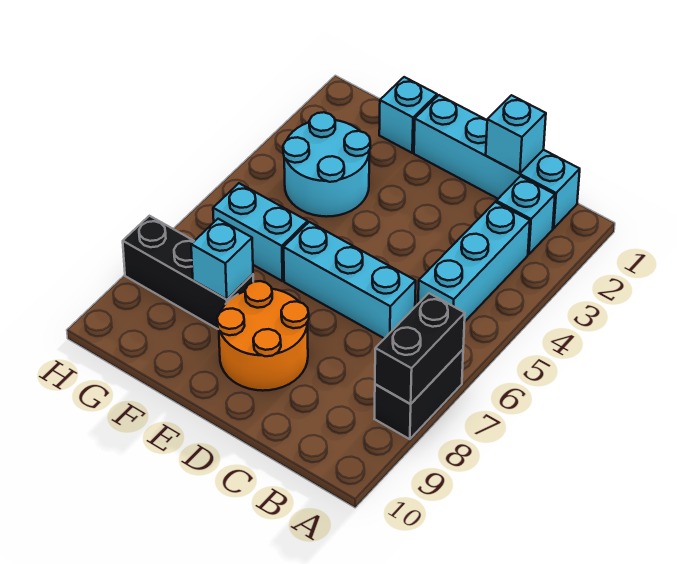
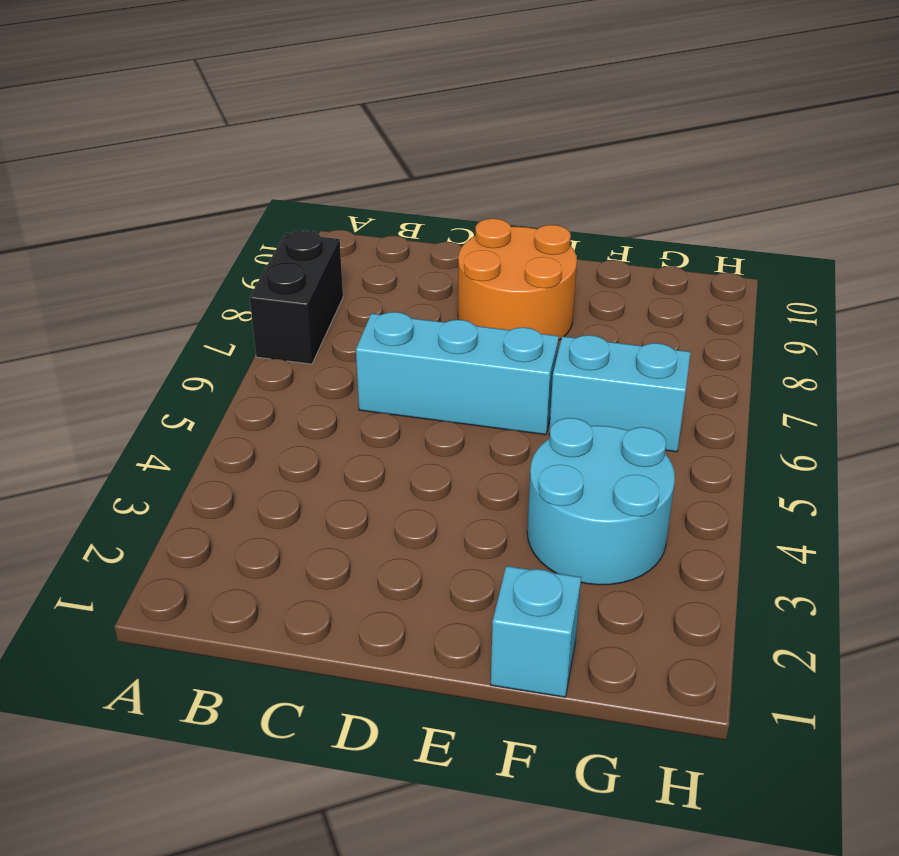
none -> cyan 1x4 brick [414,95,580,228]
none -> cyan 1x1 brick [496,176,555,254]
none -> cyan 1x3 brick [418,202,530,322]

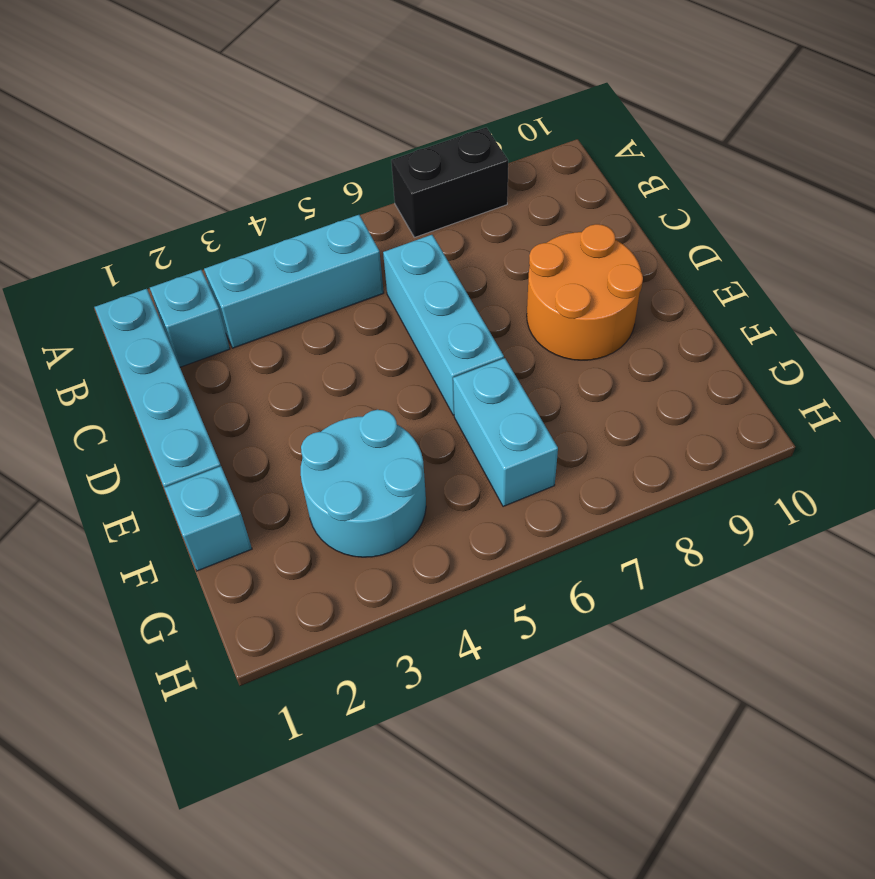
none -> black 1x3 brick [123,216,253,329]
none -> black 1x2 brick [375,293,465,404]
none -> cyan 1x1 brick [486,95,546,173]

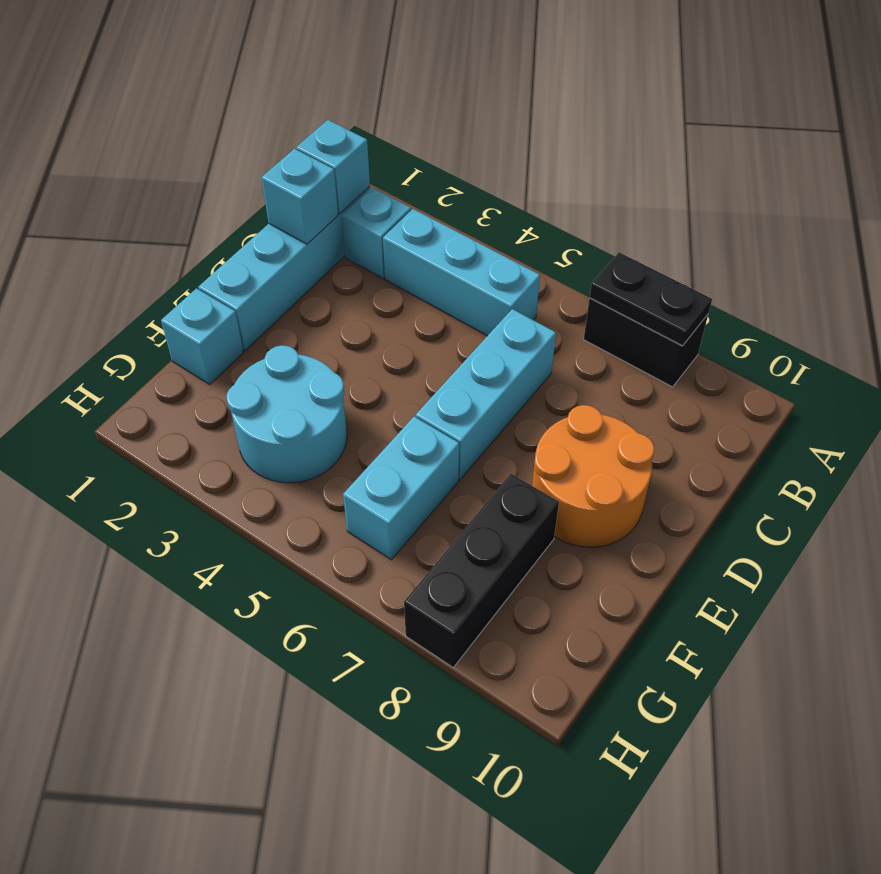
black 1x2 plate [590,252,712,346] -> black 1x2 brick [375,293,465,404]
cyan 1x1 brick [296,120,370,214] -> cyan 1x1 brick moved to [191,219,253,299]

